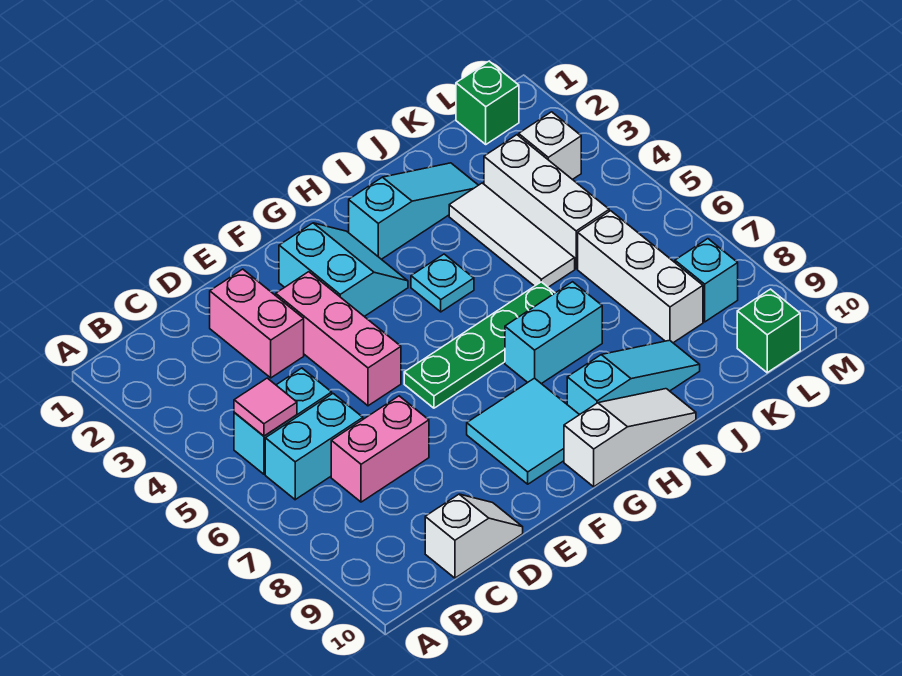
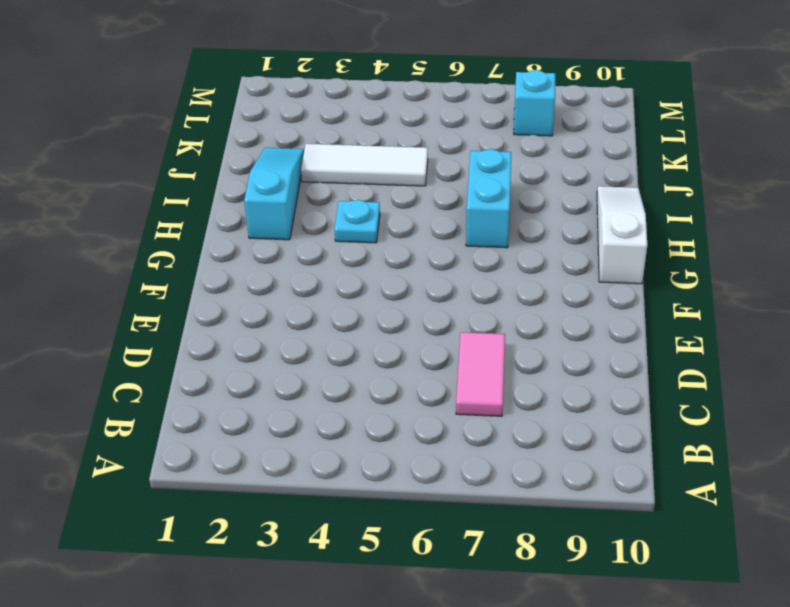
pink 1x2 tile [456,332,505,416] -> pink 1x2 brick [331,396,429,502]
none -> cyan 1x2 brick [234,368,332,474]
none -> cyan 1x2 brick [265,394,363,500]
none -> white 1x2 slope [425,494,523,578]

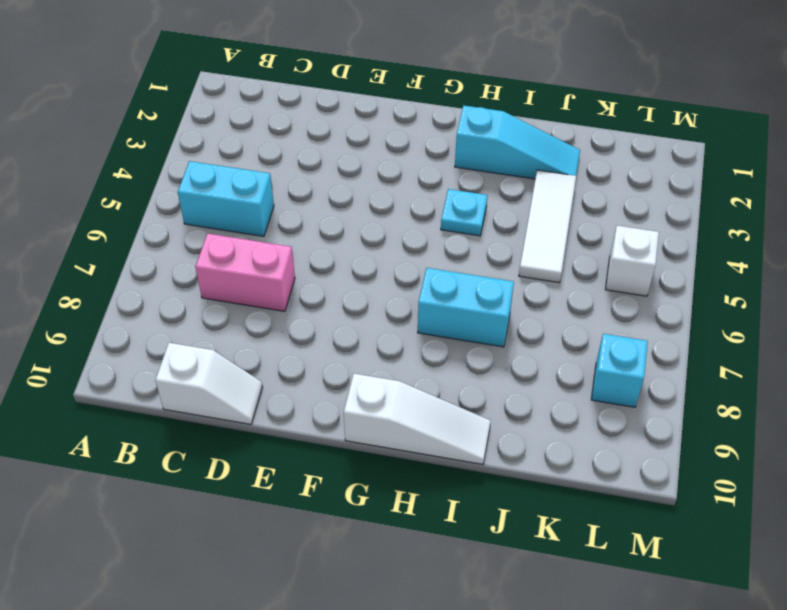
white 1x1 brick [605,226,659,296] -> white 1x1 brick moved to [519,112,581,180]
none -> cyan 1x2 brick [265,394,363,500]
none -> pink 1x2 brick [210,269,304,378]
none -> pink 1x3 brick [276,272,401,406]

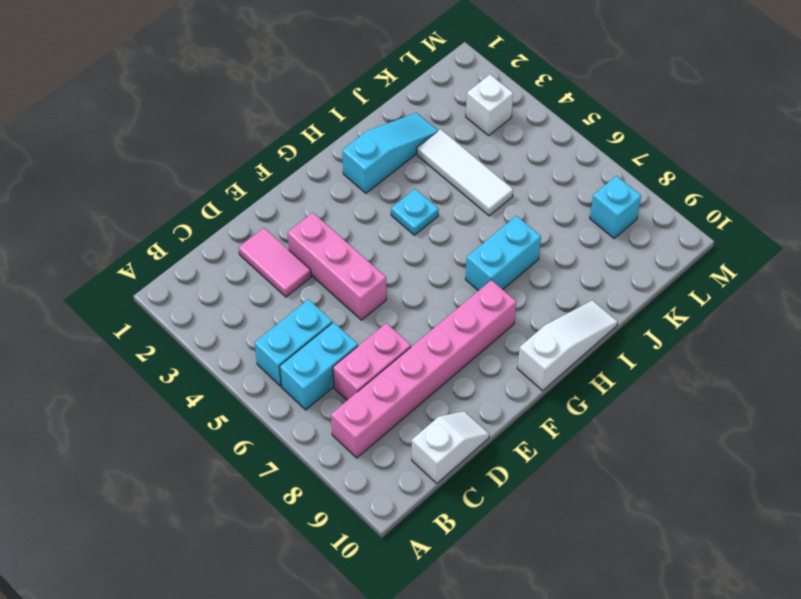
pink 1x6 brick [331,280,516,458] -> cyan 2x2 tile [467,378,579,484]
pink 1x2 tile [239,228,311,297] -> pink 1x2 brick [210,269,304,378]
none -> cyan 2x2 slope [279,223,408,316]
none -> green 1x4 plate [404,282,555,408]
none -> cyan 1x3 slope [567,340,700,415]

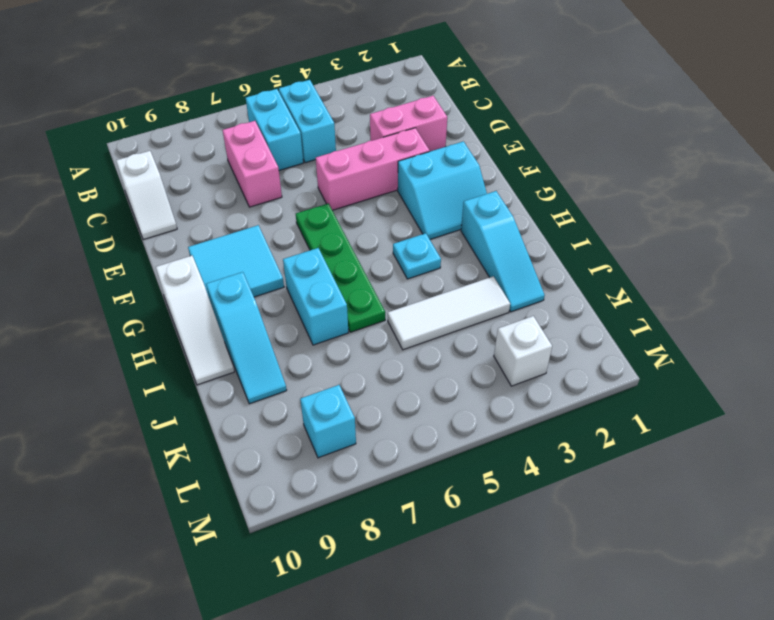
none -> white 1x3 brick [484,135,609,269]
none -> white 1x3 brick [578,211,703,343]
none -> green 1x1 brick [456,61,519,144]

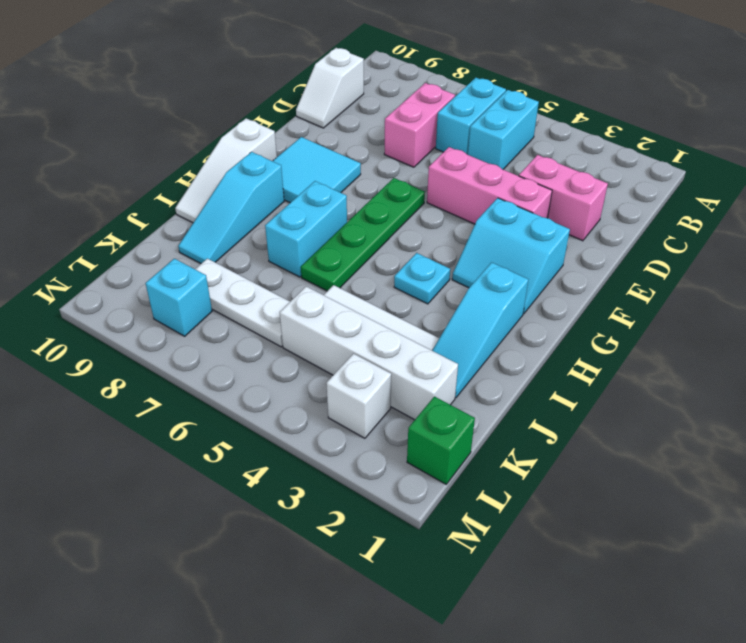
white 1x4 brick [280,286,458,420] -> white 1x3 brick [484,135,609,269]
white 1x3 plate [195,259,290,347] -> white 1x3 brick [578,211,703,343]
none -> green 1x1 brick [737,289,800,373]
none -> pink 1x1 tile [234,378,297,436]

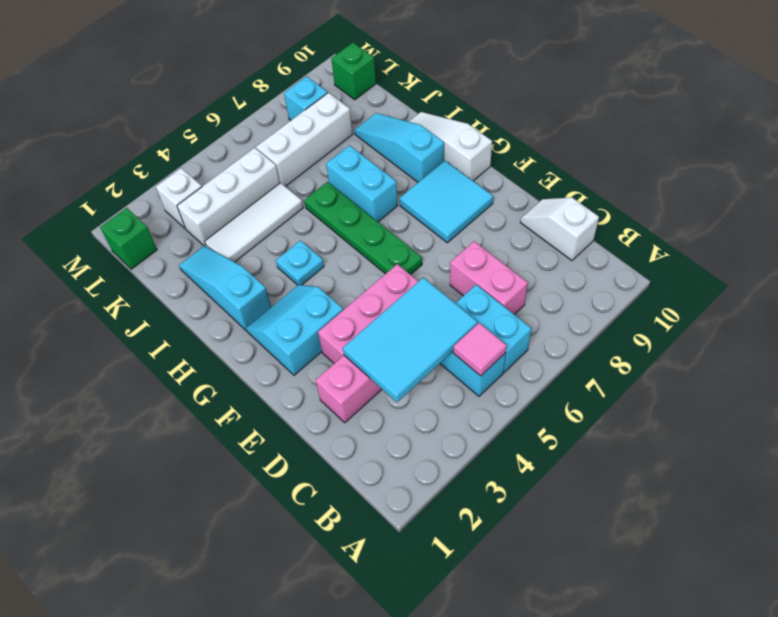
cyan 2x3 tile [343,278,478,402] -> none

